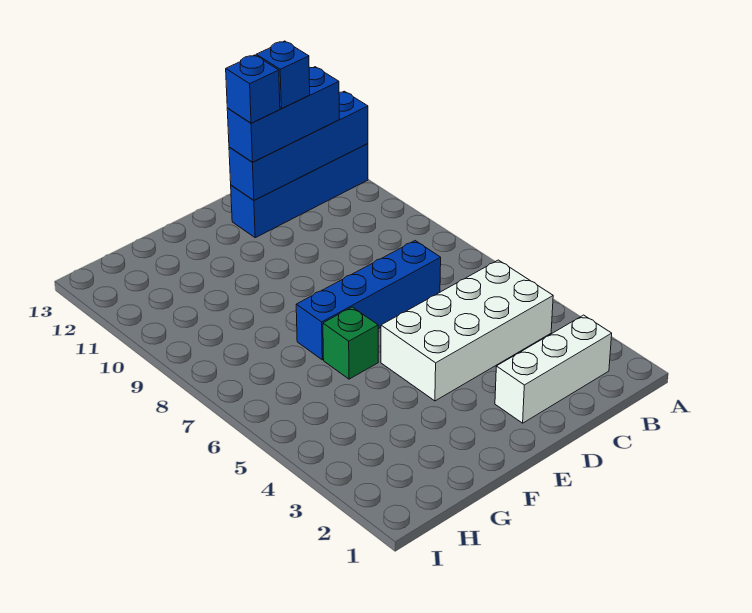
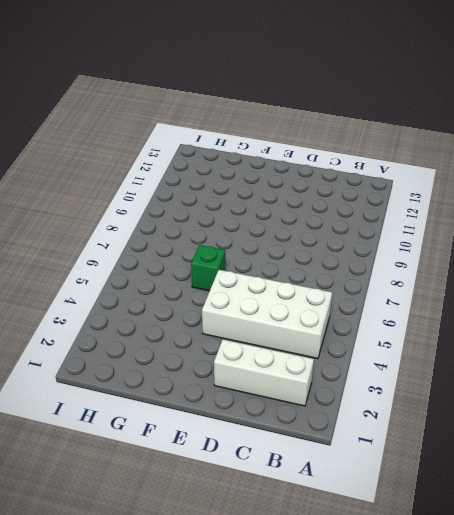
none -> blue 1x4 brick [231,143,368,238]
none -> blue 1x4 brick [296,241,441,360]

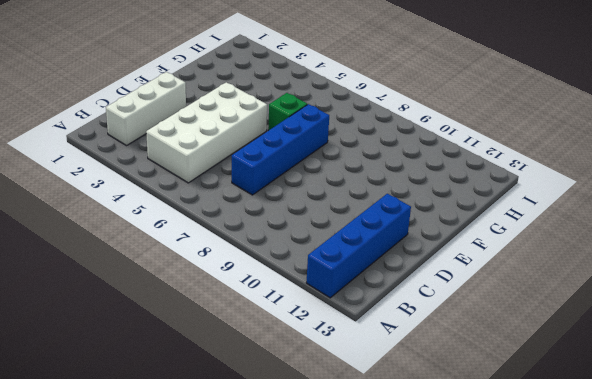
none -> blue 1x4 brick [229,91,368,200]
none -> blue 1x3 brick [227,67,339,162]

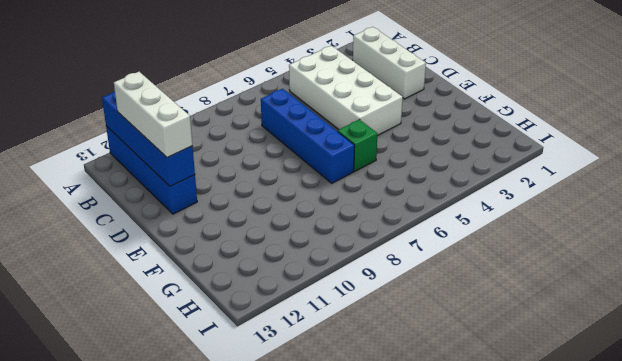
white 1x3 brick [114,72,192,158] -> blue 1x3 brick [227,67,339,162]
none -> blue 1x1 brick [256,41,310,109]
none -> blue 1x1 brick [226,55,280,123]

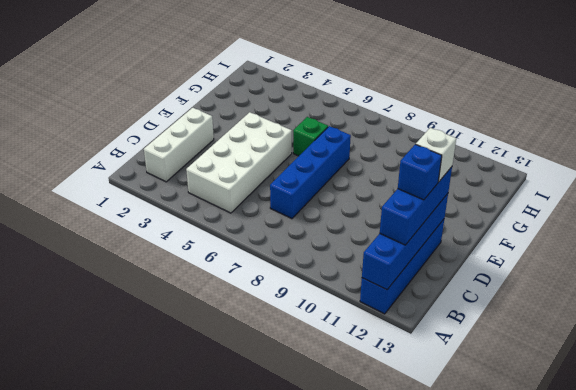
white 1x1 brick [416,128,456,182] -> blue 1x1 brick [226,55,280,123]

